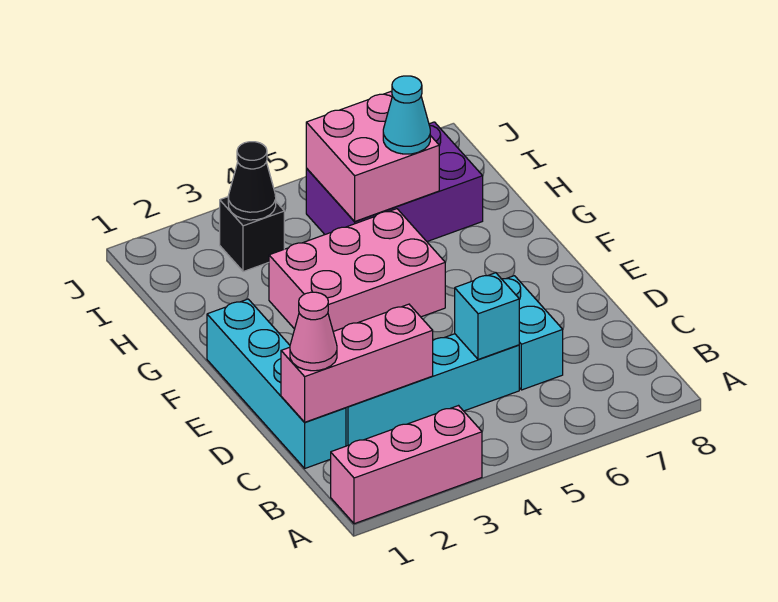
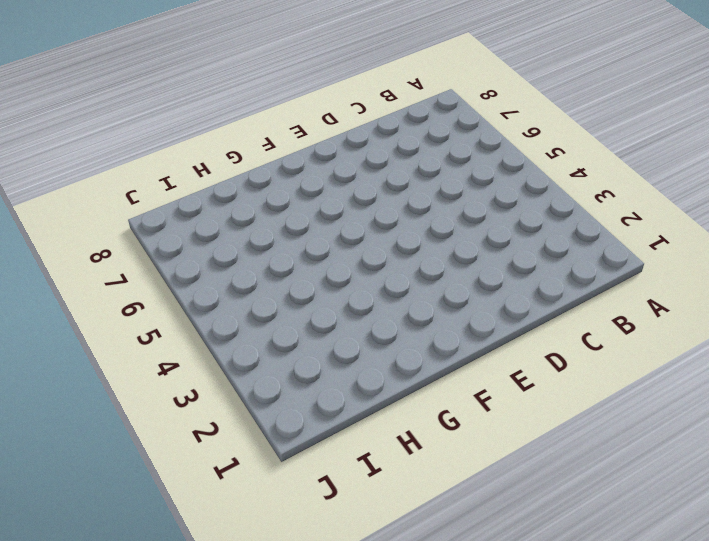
none -> pink 1x3 brick [331,406,482,524]
none -> cyan 1x4 brick [207,299,346,468]
none -> cyan 1x4 brick [346,334,519,446]

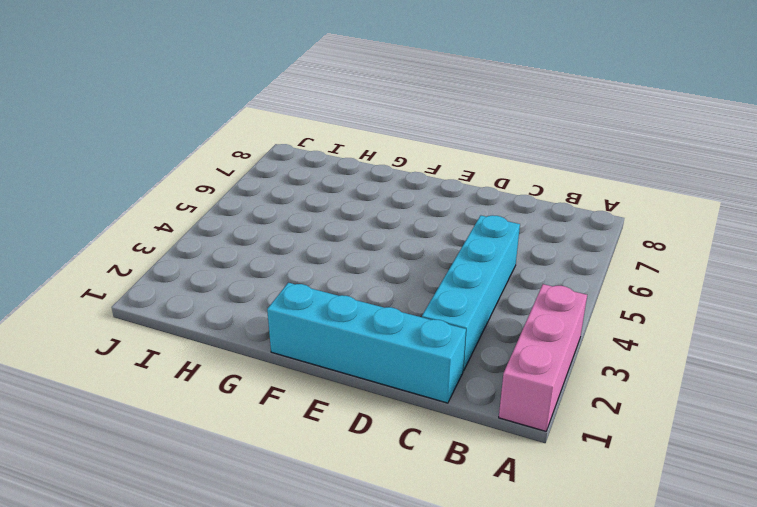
none -> cyan 1x2 brick [502,276,563,390]
none -> pink 2x3 brick [269,209,445,331]
none -> purple 2x3 brick [306,122,483,241]

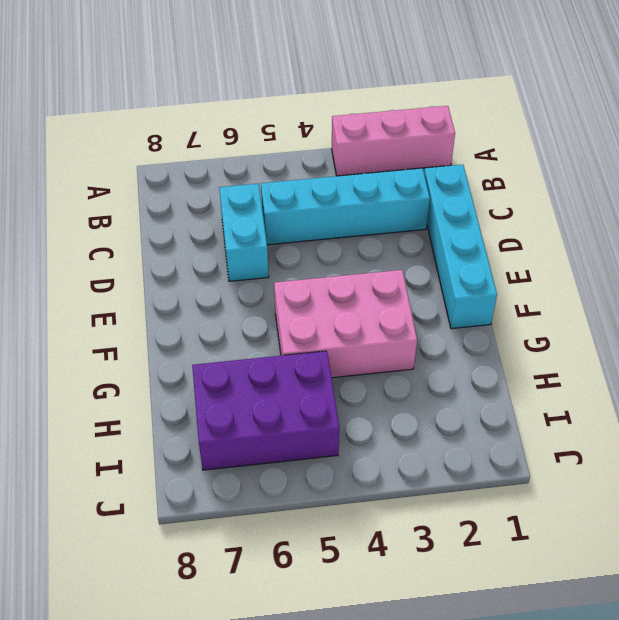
none -> black 1x1 brick [220,197,284,272]
none -> pink 1x3 brick [281,304,433,422]
none -> cyan 1x1 brick [455,273,519,359]

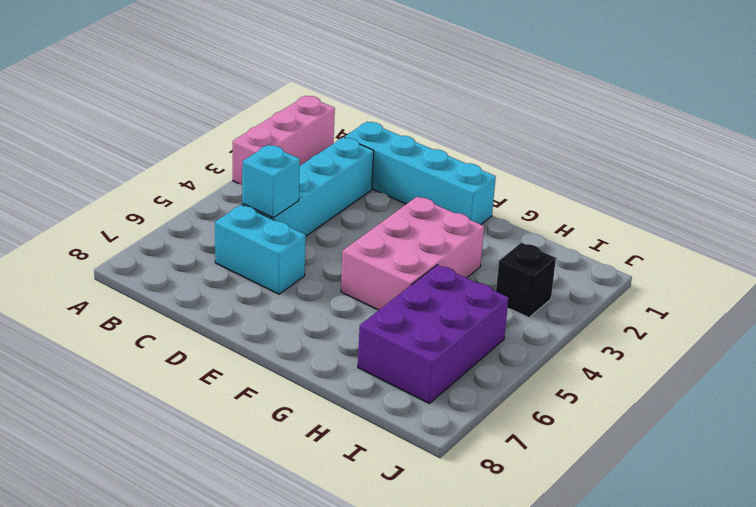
none -> pink 1x3 brick [281,304,433,422]
none -> pink 2x2 brick [306,92,439,222]
none -> black 1x1 cone [228,142,276,220]

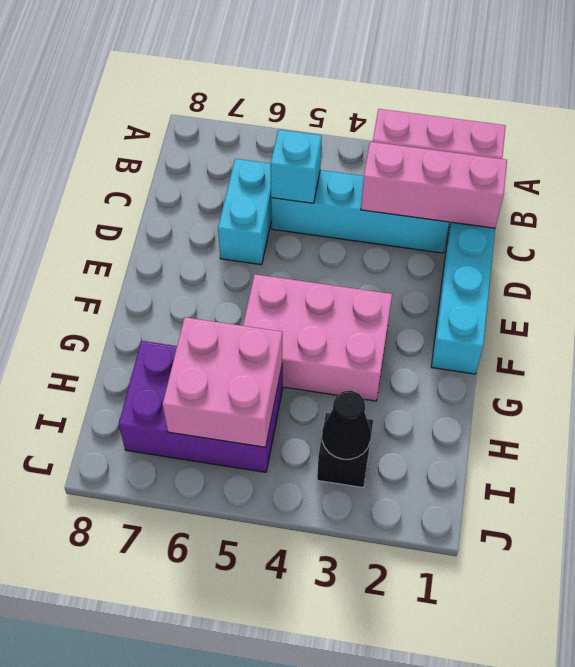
none -> pink 1x1 cone [290,292,337,371]
none -> cyan 1x1 cone [383,76,430,154]

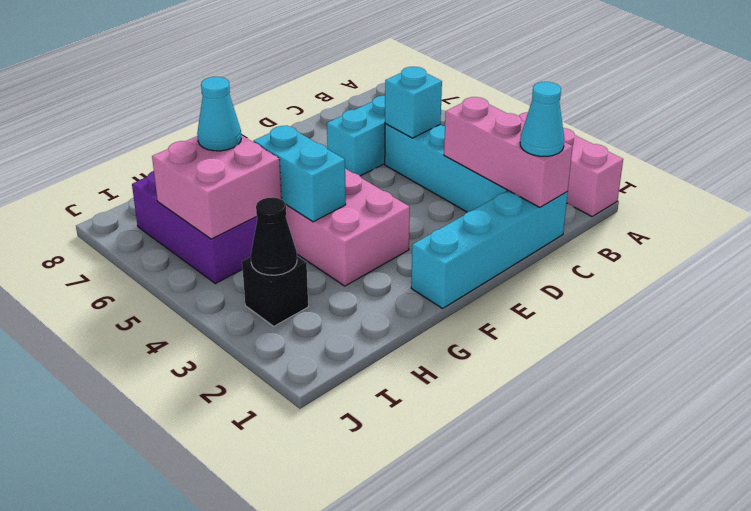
cyan 1x1 cone [520,82,564,156] -> pink 1x1 cone [290,292,337,371]
cyan 1x2 brick [253,125,346,222] -> none

